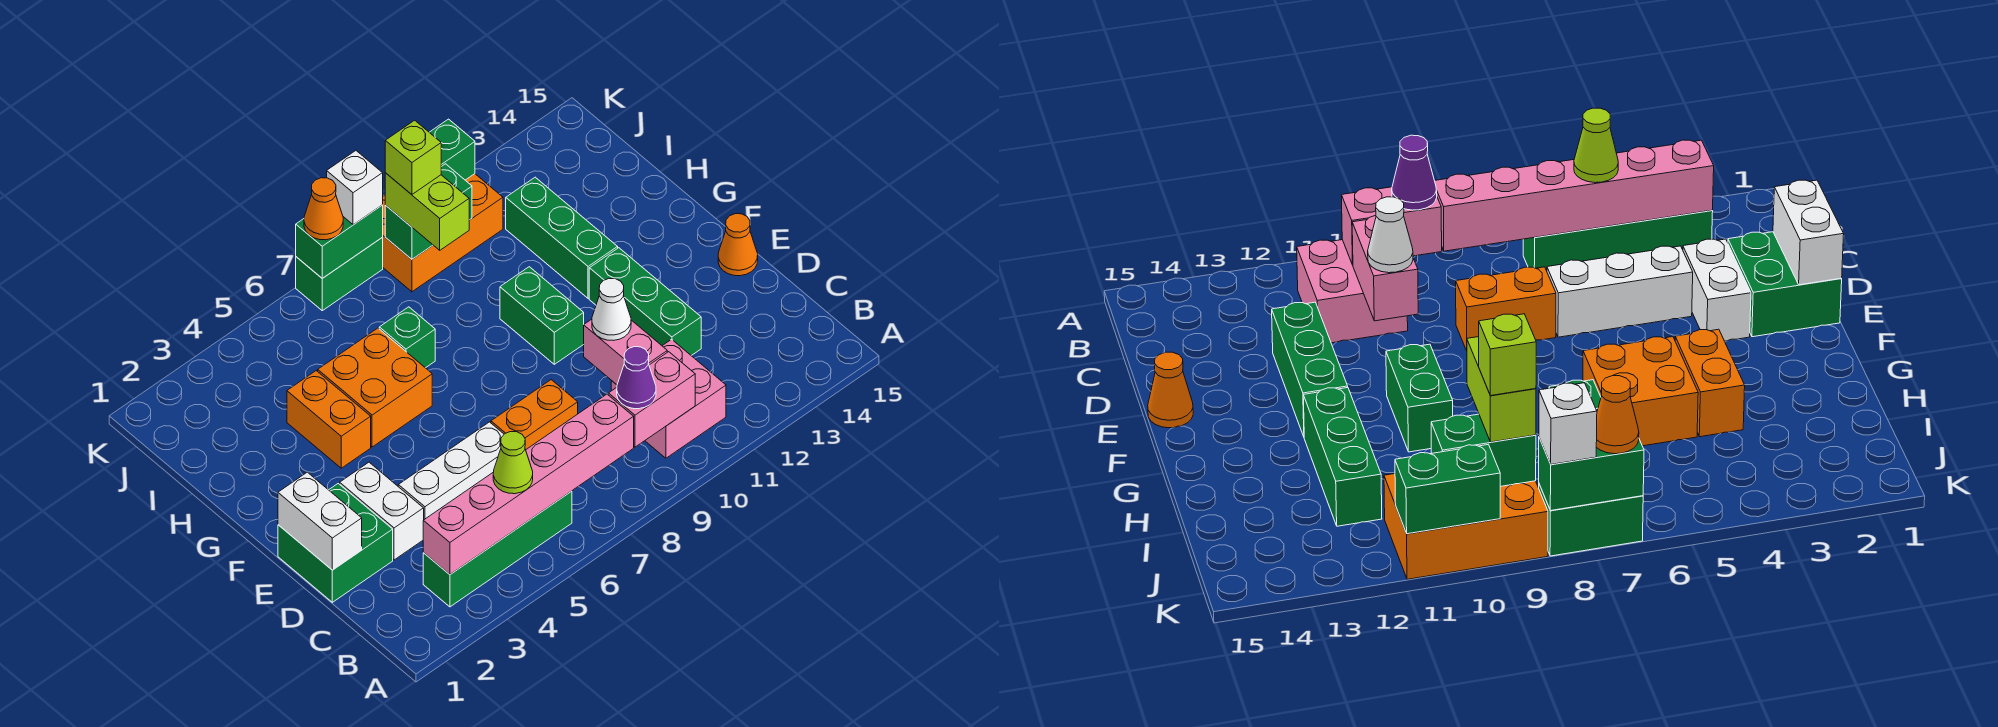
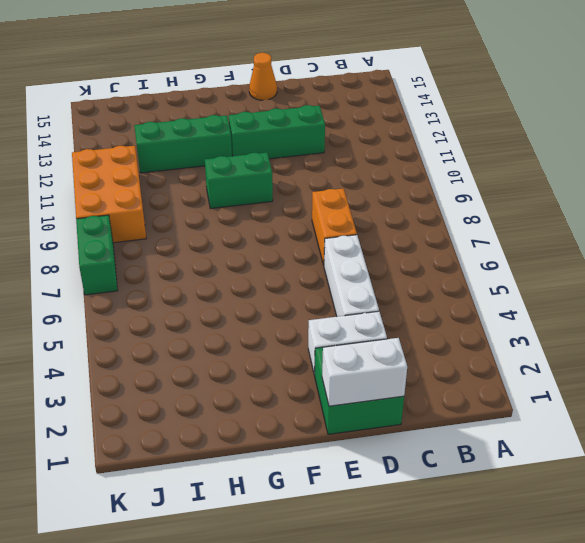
none -> green 1x4 brick [423,491,572,607]
none -> pink 2x2 brick [611,339,726,458]
none -> orange 1x2 brick [287,371,371,468]

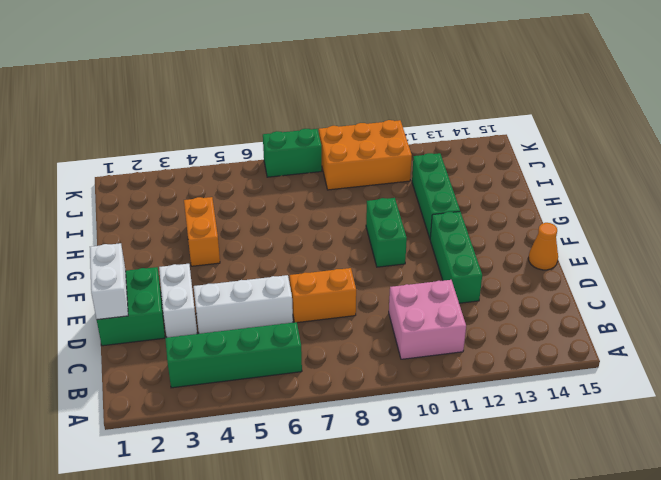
none -> orange 2x2 brick [318,328,432,447]
none -> green 1x1 brick [379,307,435,368]
none -> pink 1x6 brick [423,394,634,574]

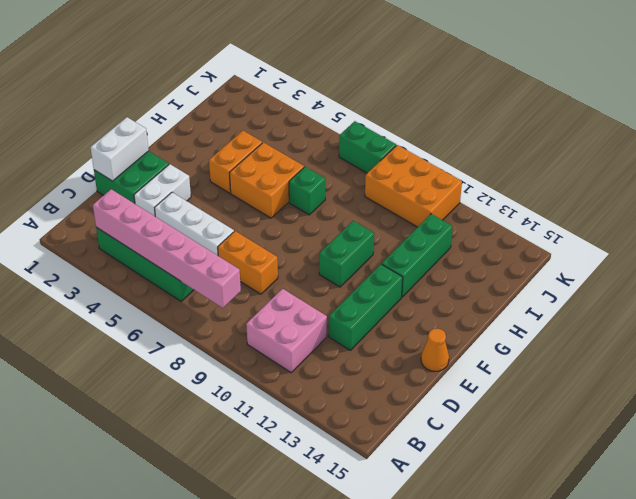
none -> pink 1x2 brick [608,352,695,447]
none -> pink 1x2 brick [584,319,667,385]
none -> green 1x2 brick [385,164,472,259]

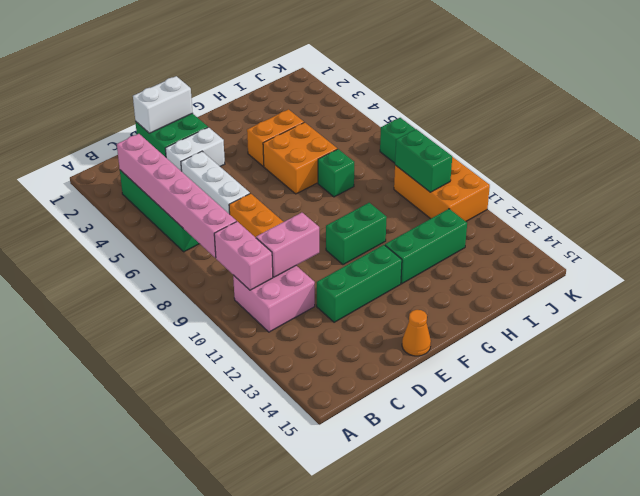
none -> green 1x2 brick [296,205,383,278]
none -> green 1x2 brick [429,119,475,180]
none -> lime 1x1 cone [493,432,533,494]

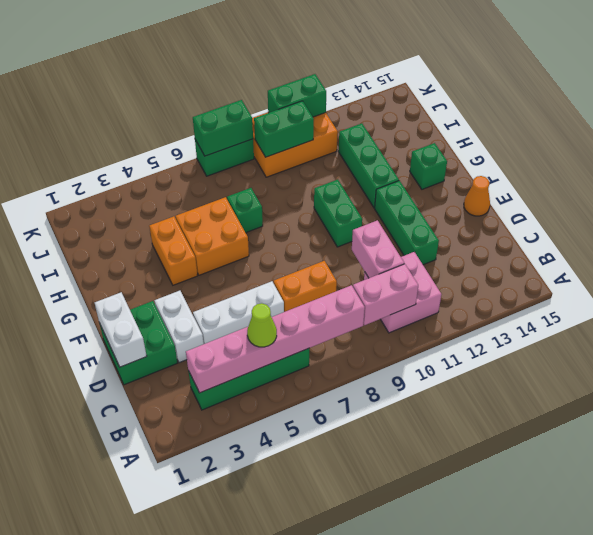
green 1x1 brick [410,143,447,189] -> none
none -> purple 1x1 cone [617,347,656,409]
none -> white 1x1 cone [592,278,631,340]
none -> lime 1x2 brick [385,173,469,250]

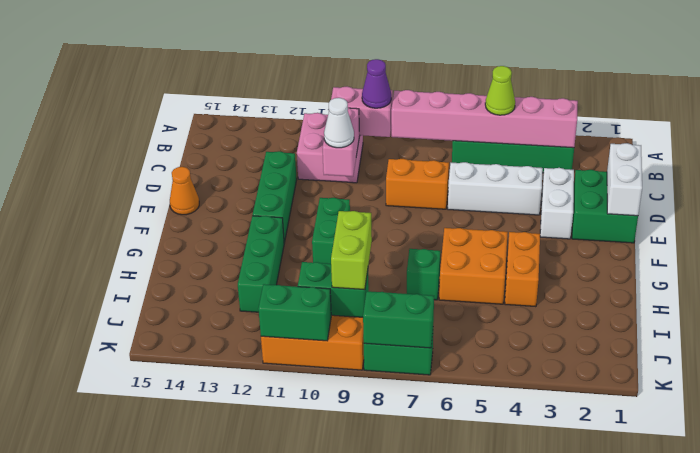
none -> orange 1x1 cone [304,178,343,240]
none -> white 1x1 brick [327,151,383,225]
none -> lime 1x1 brick [385,120,441,194]

